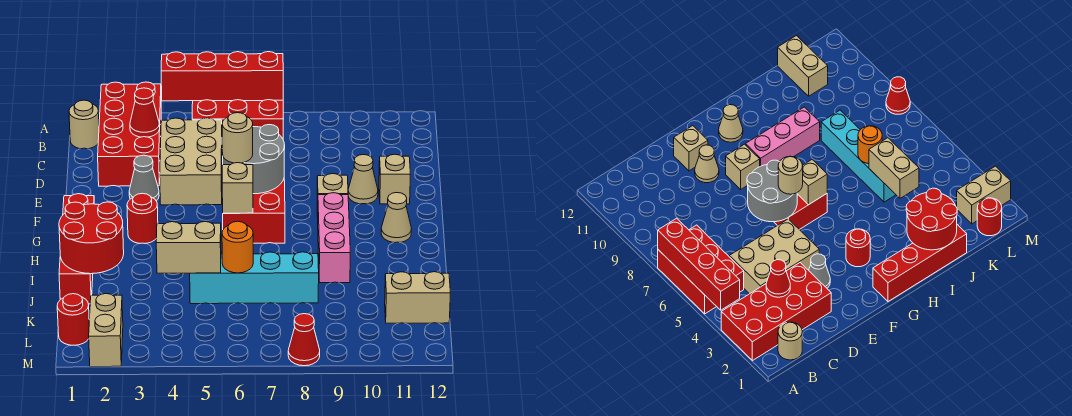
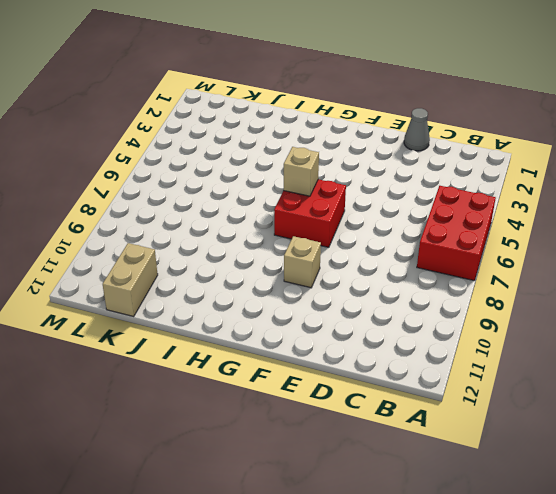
grey 1x1 cone [404,108,430,151] -> grey 1x1 cone moved to [129,155,159,201]
none -> red 2x4 brick [98,82,161,186]
none -> tan 1x1 round brick [69,100,99,149]
none -> tan 2x3 brick [160,118,222,205]

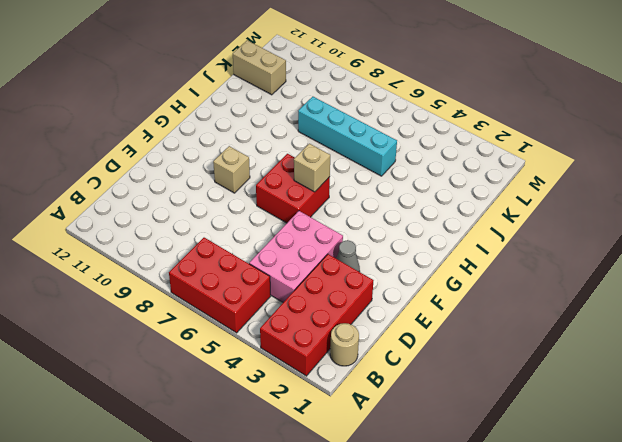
pink 2x3 brick [249,211,343,302] -> tan 2x3 brick [160,118,222,205]
none -> tan 1x1 cone [348,155,378,204]
none -> tan 1x1 brick [379,154,410,204]
none -> red 1x4 brick [59,194,94,304]

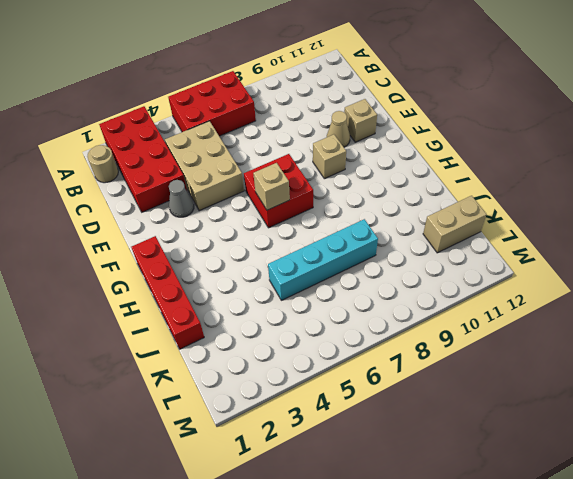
none -> red 1x1 round brick [127,193,158,244]
none -> pink 1x3 brick [318,193,350,283]
none -> tan 1x1 cone [381,193,412,243]

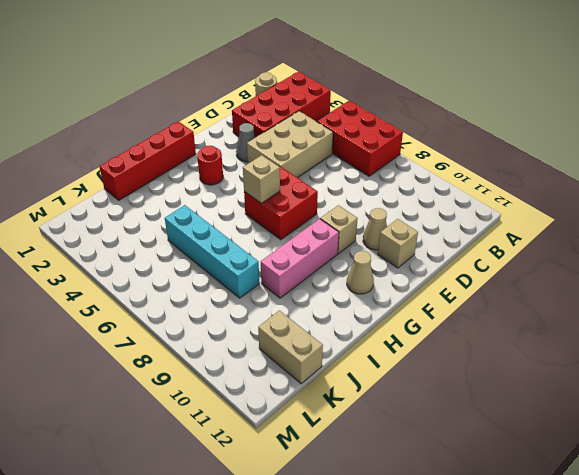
none -> red 1x1 round brick [57,294,89,345]
none -> tan 1x2 brick [89,294,123,367]
none -> red 1x1 cone [288,314,320,366]

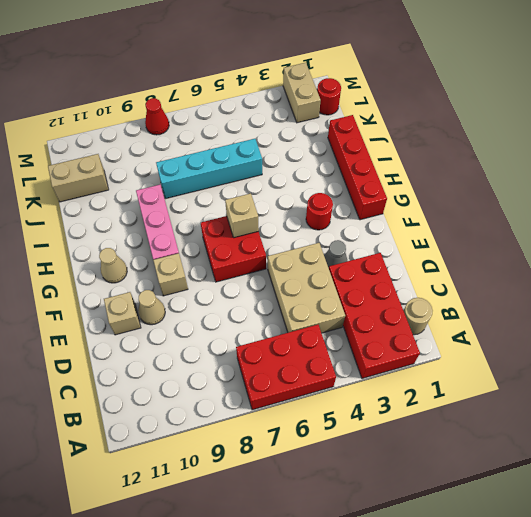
none -> red 1x4 brick [161,52,283,101]
none -> red 1x1 cone [130,88,160,137]
none -> grey 2x2 round brick [223,125,285,194]

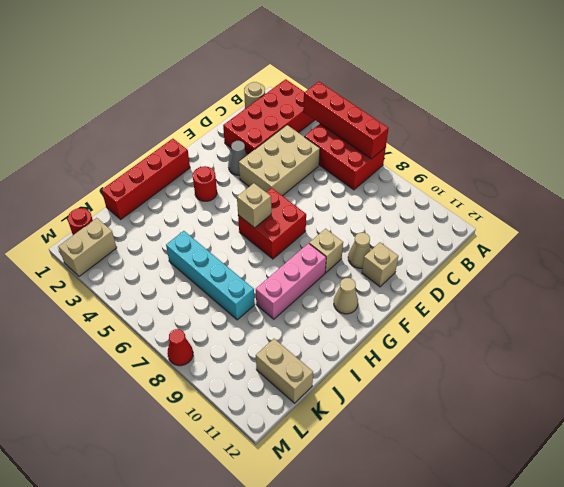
none -> red 1x1 cone [130,88,160,137]
none -> grey 2x2 round brick [223,125,285,194]
none -> red 2x2 round brick [59,202,124,274]

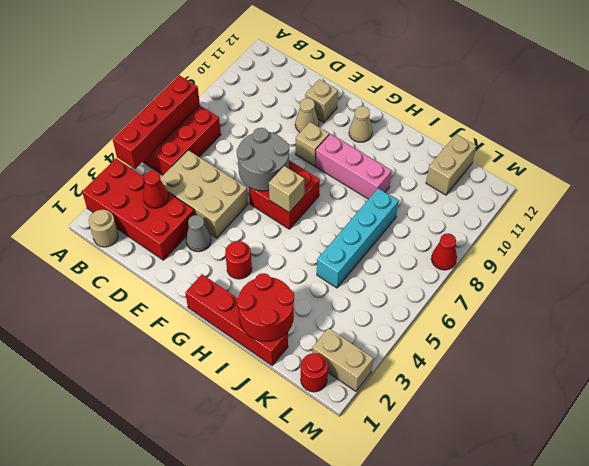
none -> tan 1x2 brick [156,222,221,273]
none -> orange 1x1 round brick [222,221,253,273]
none -> tan 1x1 round brick [222,113,253,163]

